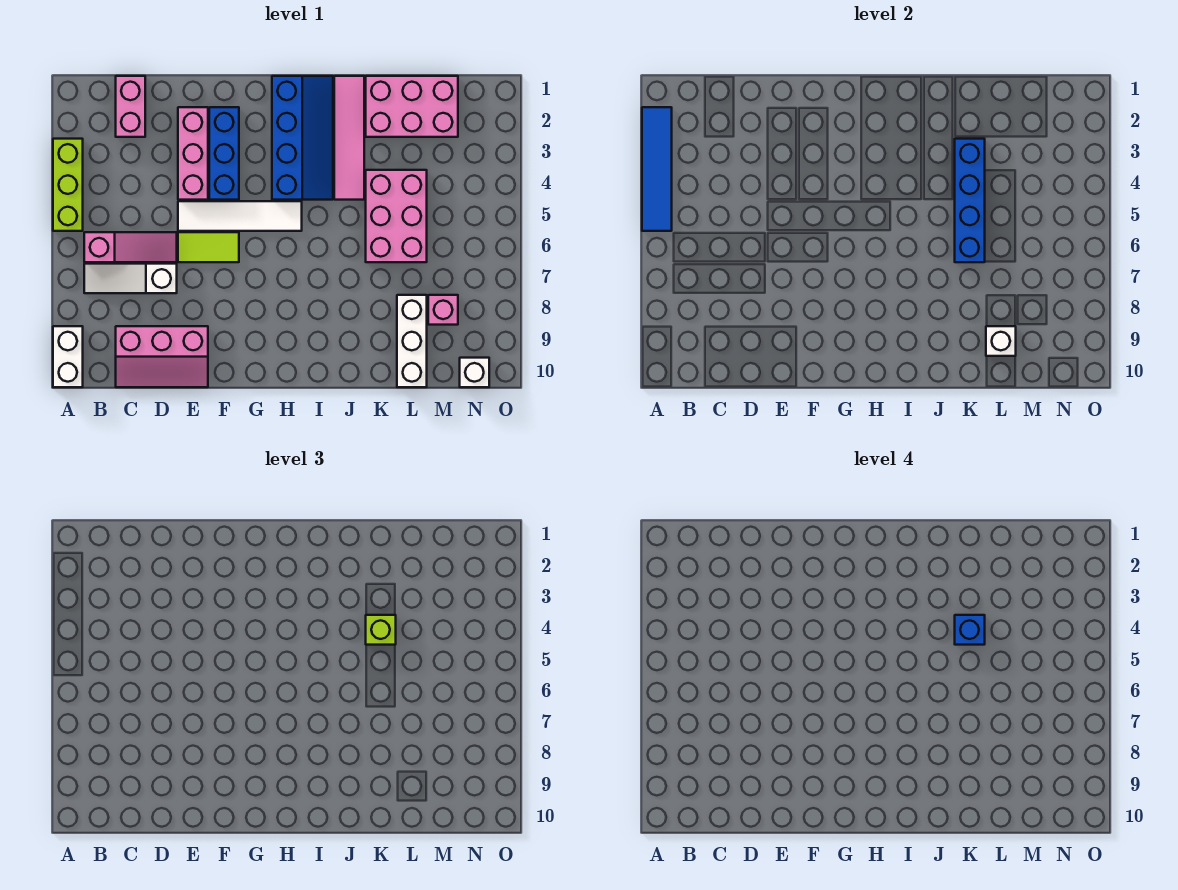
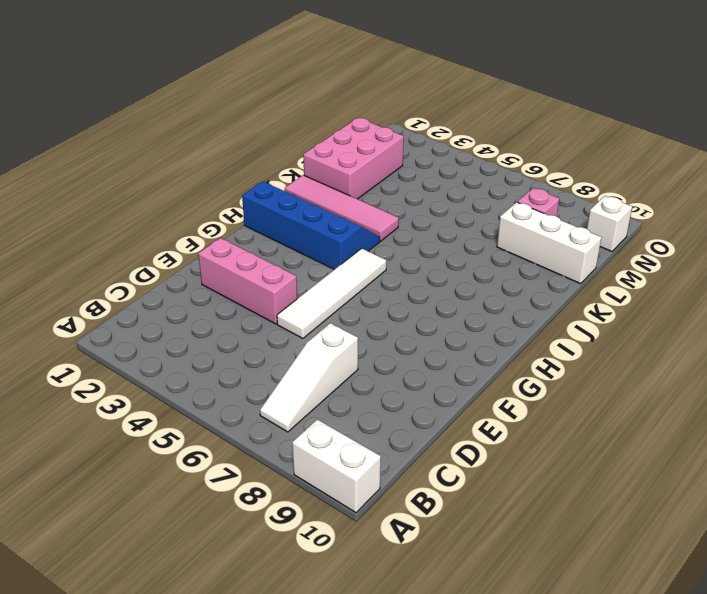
none -> lime 1x3 brick [53,139,83,231]
none -> pink 1x3 slope [84,232,177,262]
none -> pink 1x2 brick [116,76,145,137]

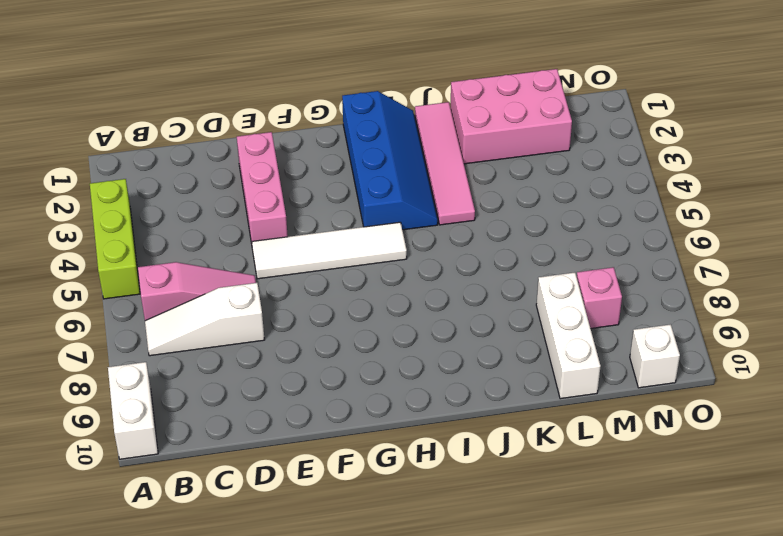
none -> pink 1x2 brick [116,76,145,137]
none -> pink 2x3 slope [116,326,208,387]
none -> lime 1x2 tile [178,232,239,262]

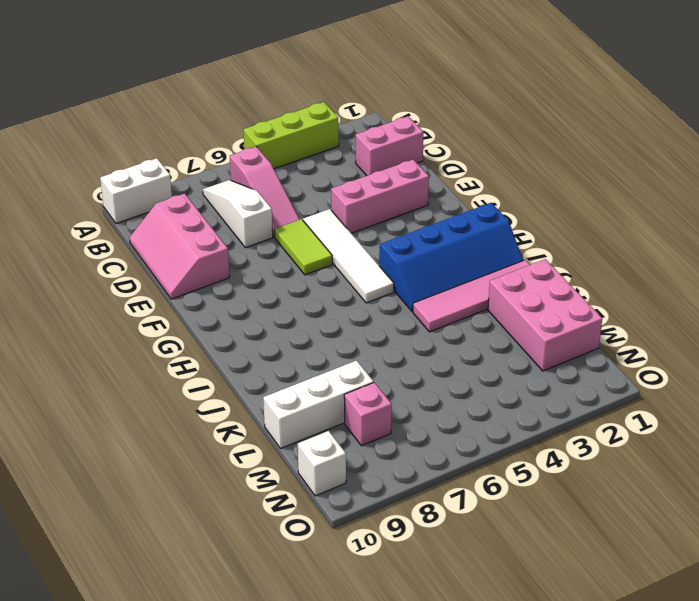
none -> blue 1x3 brick [209,107,239,200]
none -> pink 2x3 brick [366,170,427,262]
none -> blue 1x4 tile [642,107,672,231]

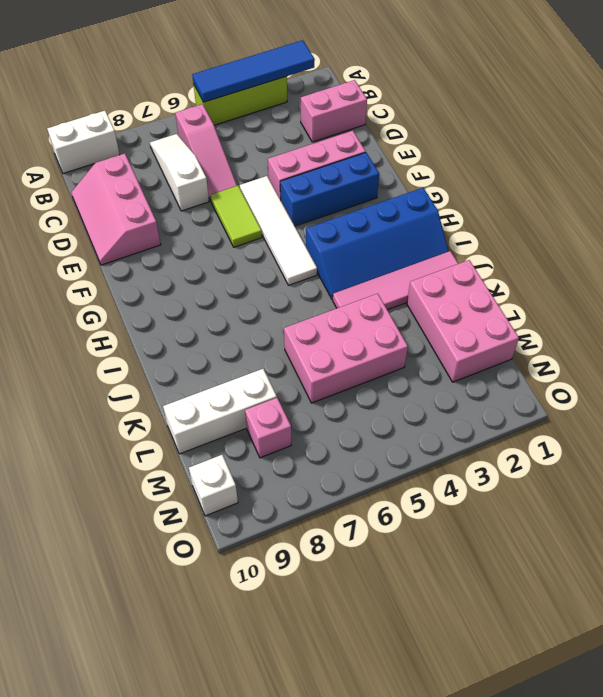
none -> blue 1x4 brick [955,139,985,262]
none -> white 1x1 brick [986,326,1016,356]
none -> lime 1x1 brick [366,615,396,645]

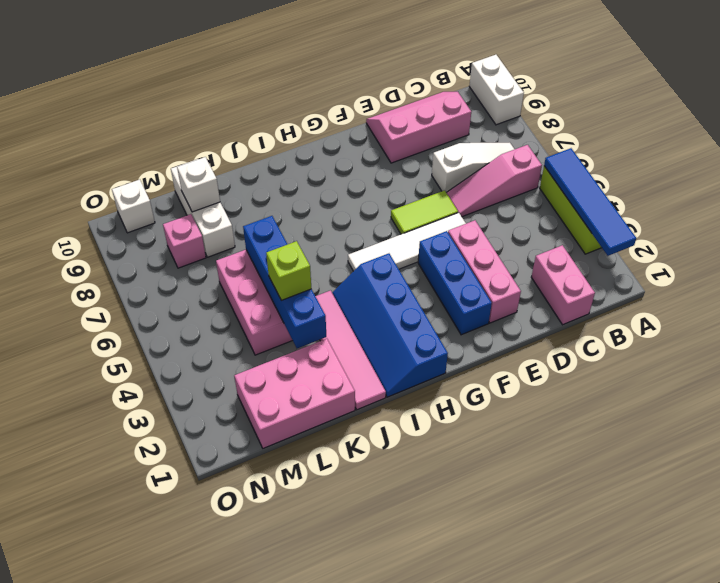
none -> blue 1x1 brick [955,615,985,645]

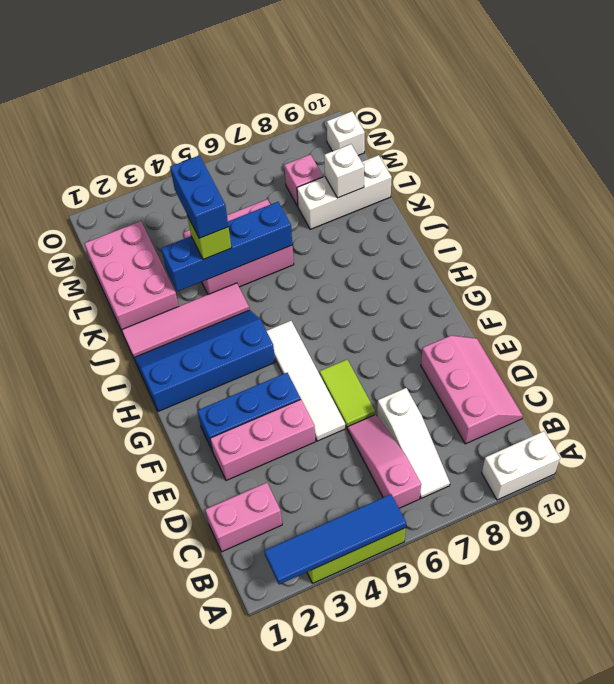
blue 1x2 brick [170,155,228,238] -> blue 1x1 brick [955,615,985,645]

